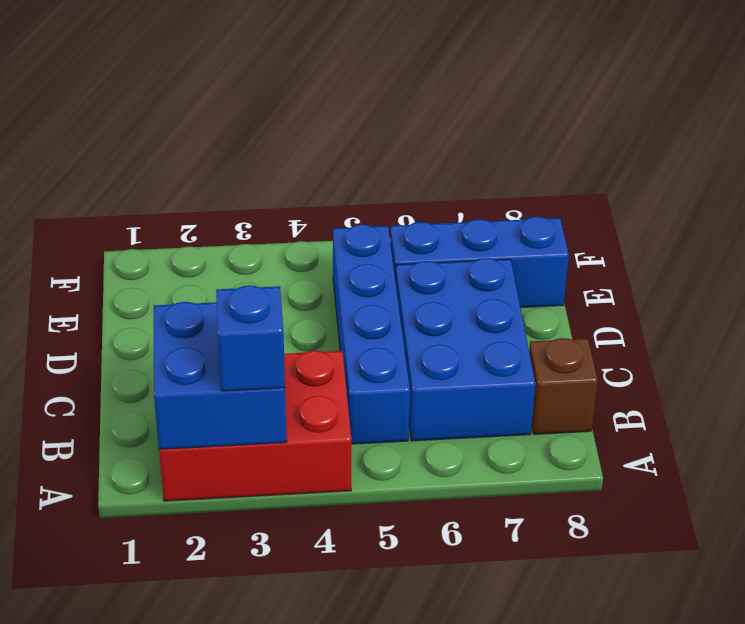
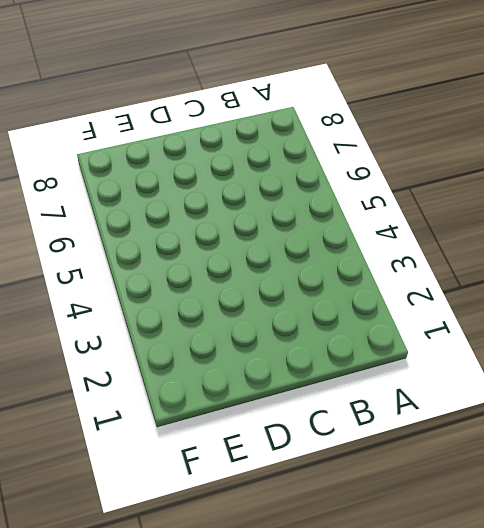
none -> red 2x3 brick [159,351,351,501]
none -> blue 1x4 brick [333,225,410,444]

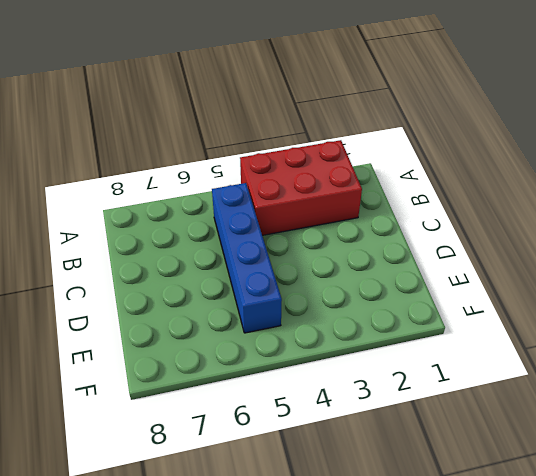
none -> blue 2x3 brick [396,258,535,441]
none -> brown 1x1 brick [529,338,598,434]

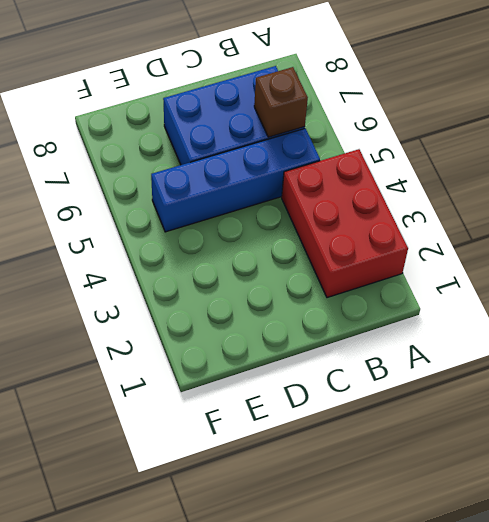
brown 1x1 brick [254,67,308,137] -> brown 1x1 brick moved to [529,338,598,434]
none -> blue 1x3 brick [390,217,569,308]
none -> blue 2x2 brick [154,302,287,449]

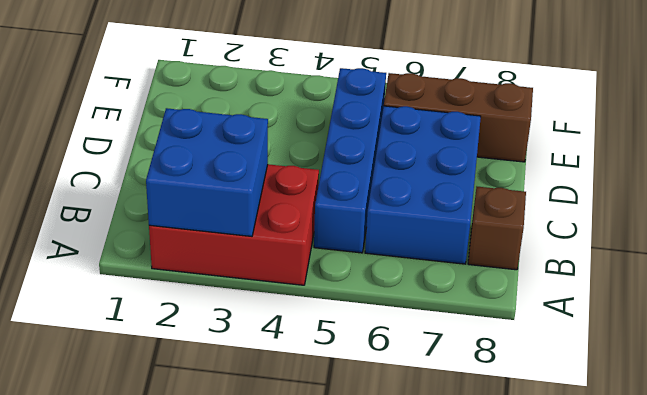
brown 1x3 brick [384,73,533,162] -> blue 1x3 brick [390,217,569,308]
none -> blue 1x1 brick [216,285,285,391]

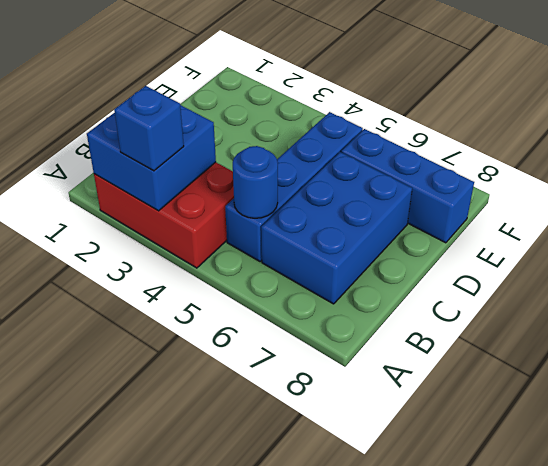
blue 1x1 round brick [233,146,278,218] -> none
none -> brown 1x1 brick [529,338,598,434]

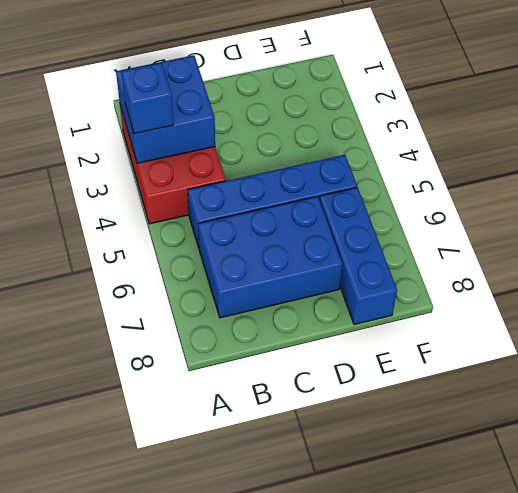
none -> brown 1x1 brick [529,338,598,434]

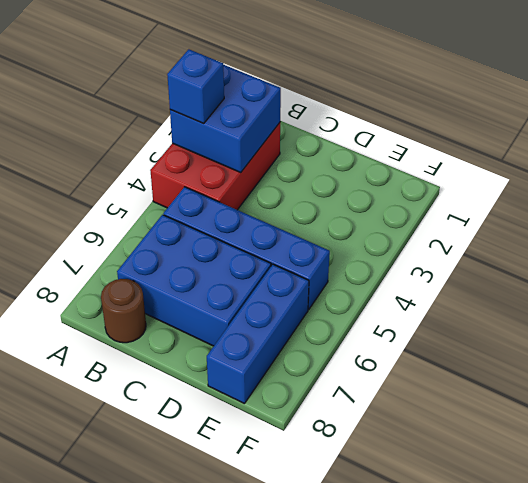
brown 1x1 round brick [101,279,146,343] -> brown 1x1 brick [529,338,598,434]

